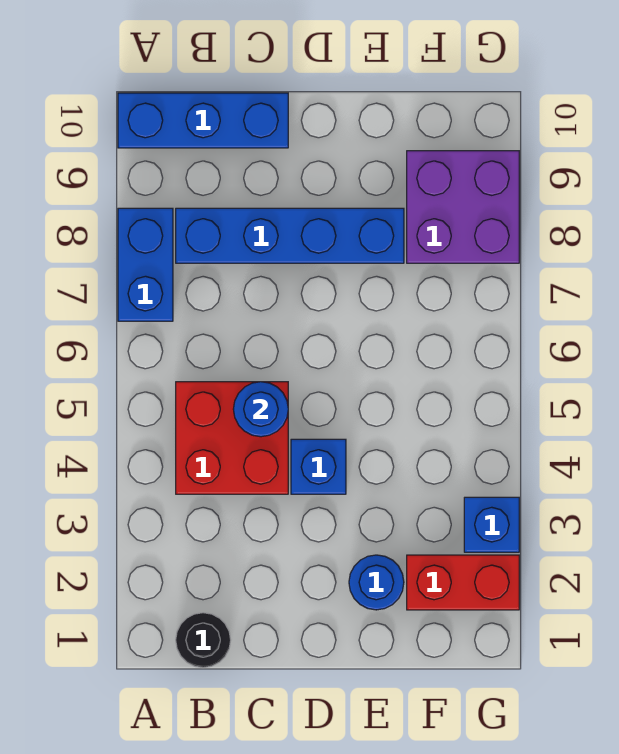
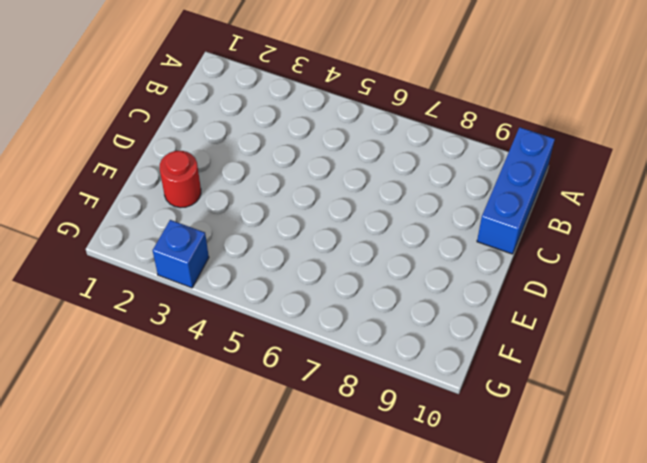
red 1x1 round brick [160,151,201,208] -> blue 1x1 round brick [349,555,404,610]
none -> blue 1x2 brick [118,208,173,321]
none -> black 1x1 round brick [176,613,231,668]

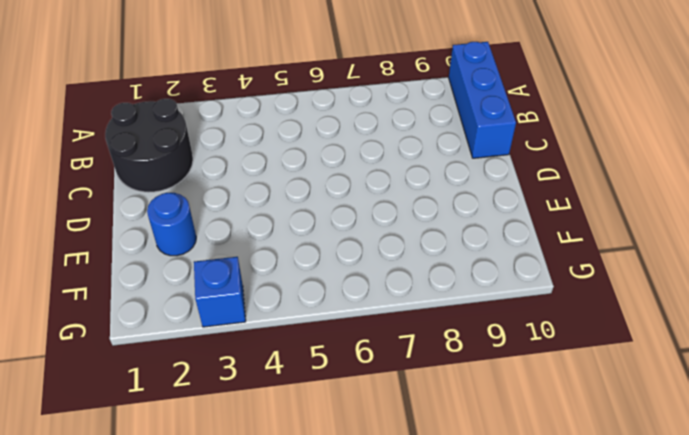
black 2x2 round brick [105,99,193,192] -> black 1x1 round brick [176,613,231,668]
none -> blue 1x2 brick [118,208,173,321]
none -> red 2x2 brick [176,382,288,494]

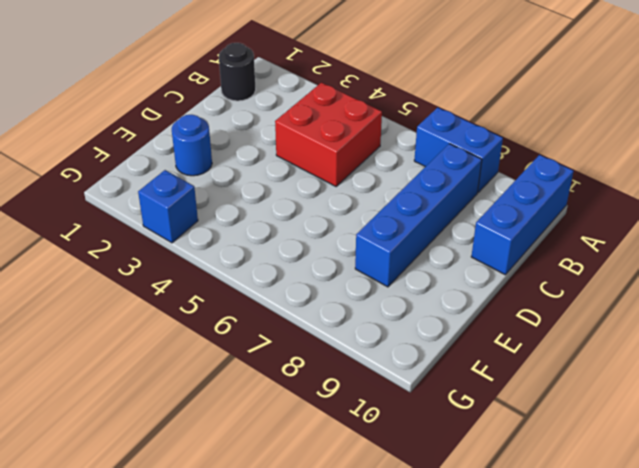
none -> blue 1x1 brick [291,439,346,494]
none -> red 1x2 brick [407,555,519,610]

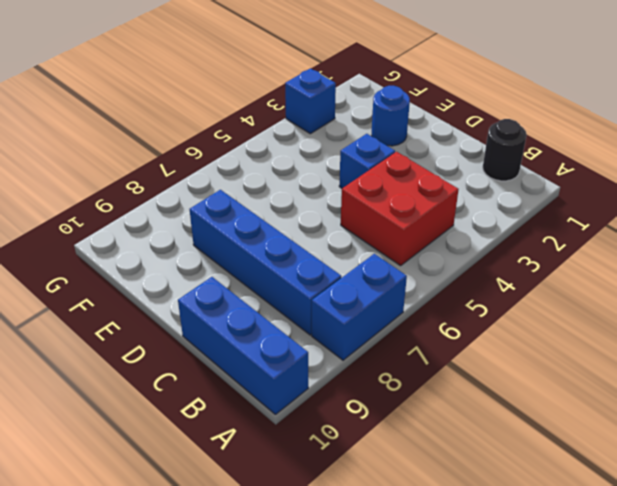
none -> red 1x2 brick [407,555,519,610]
none -> purple 2x2 brick [407,151,519,263]

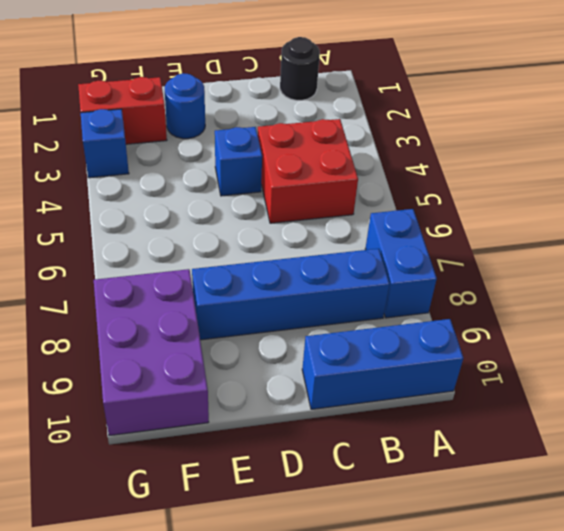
purple 2x3 brick [94,269,209,436] -> purple 2x2 brick [407,151,519,263]
none -> blue 1x1 round brick [233,382,288,437]

